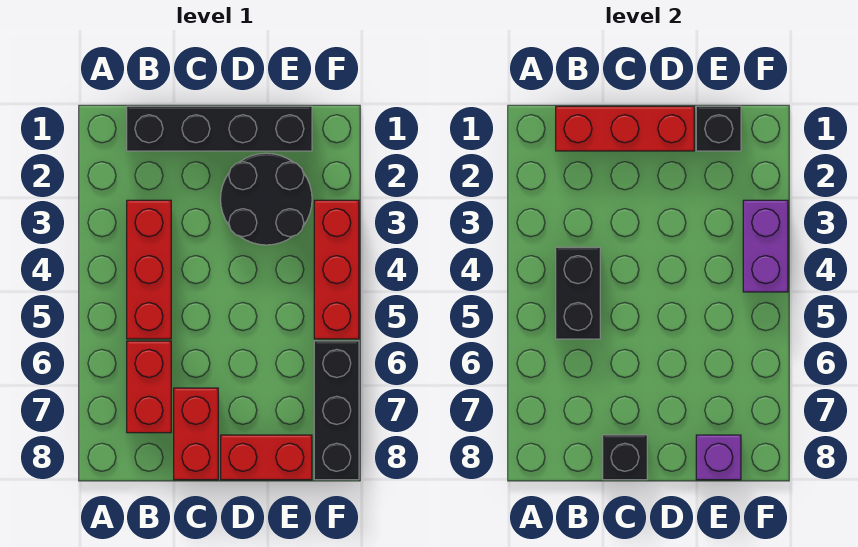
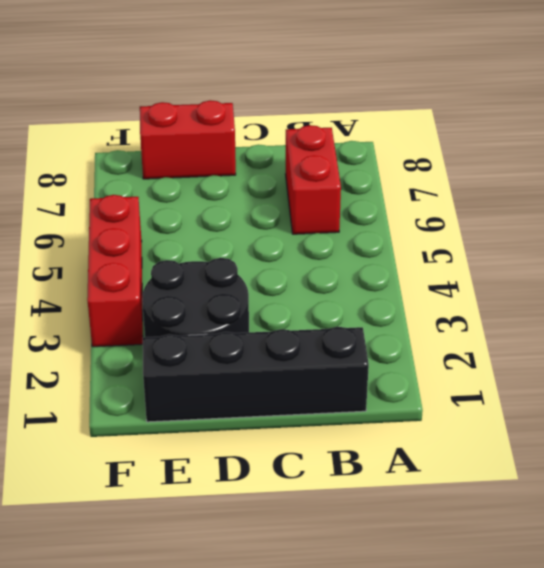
none -> red 1x3 brick [127,200,171,339]
none -> red 1x2 brick [174,388,218,480]
none -> black 1x3 brick [314,341,359,480]

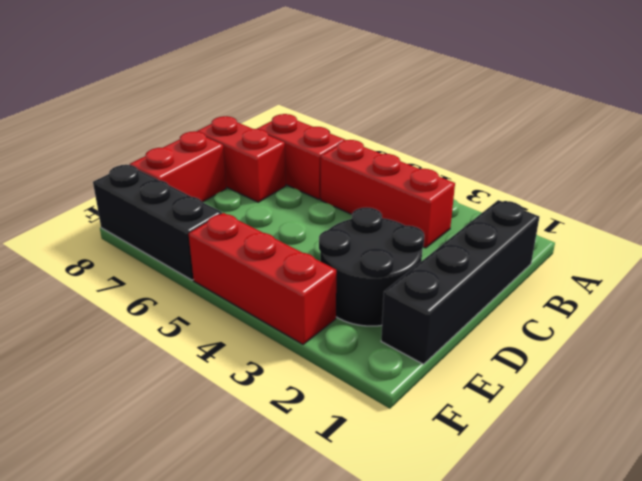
none -> red 1x3 brick [556,106,694,151]
none -> black 1x2 brick [556,247,600,339]
none -> black 1x1 brick [603,435,647,480]

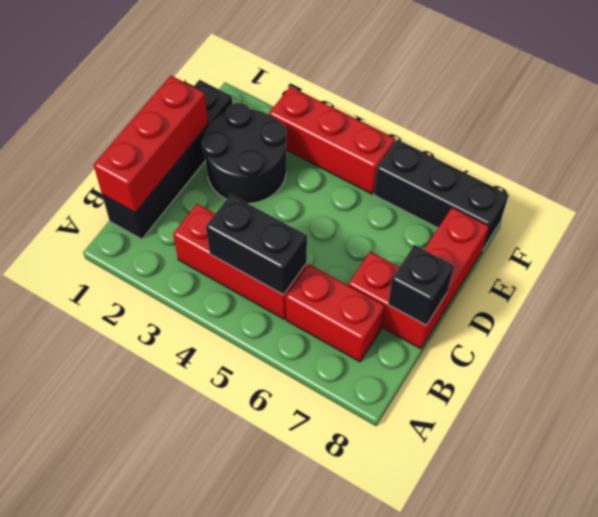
none -> black 1x1 brick [696,106,741,151]
none -> purple 1x1 brick [696,435,741,480]
none -> purple 1x2 brick [743,200,788,292]

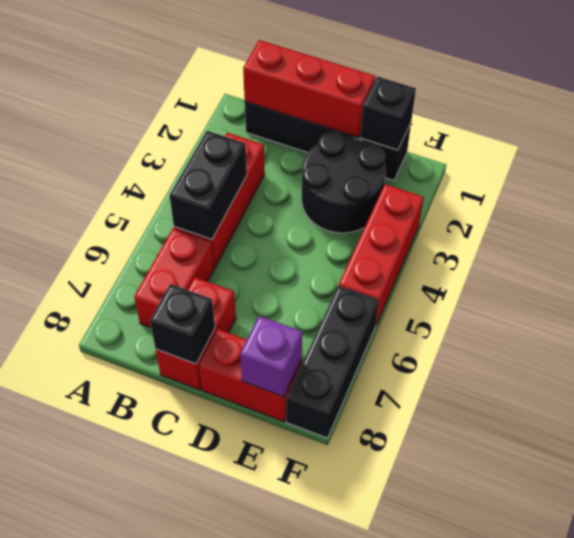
none -> purple 1x2 brick [743,200,788,292]

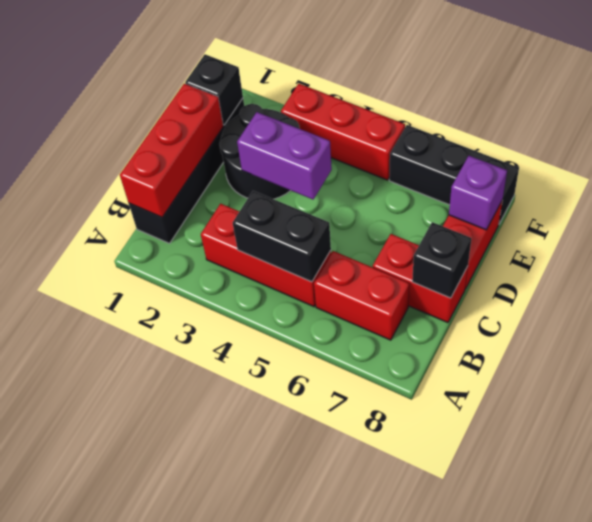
purple 1x2 brick [237,112,332,199] -> purple 1x2 brick moved to [743,200,788,292]

